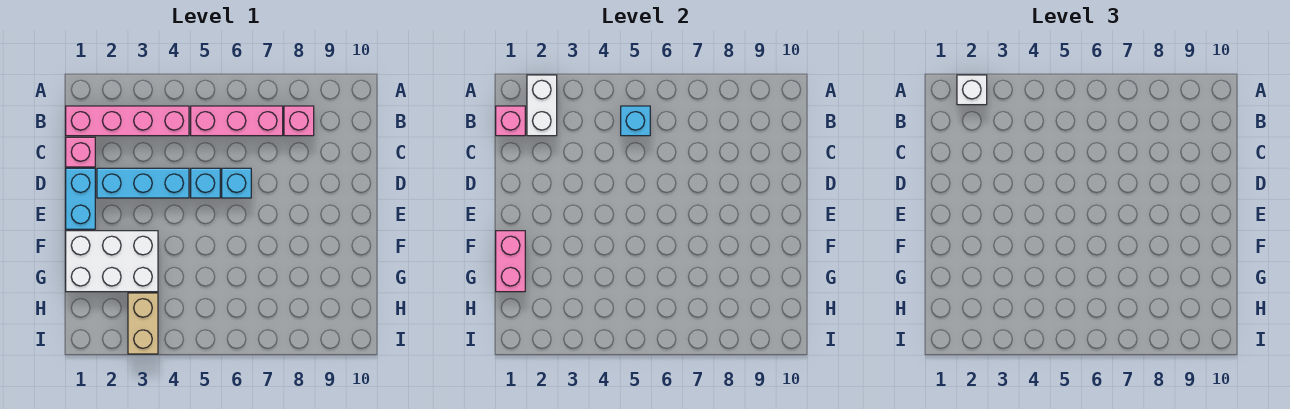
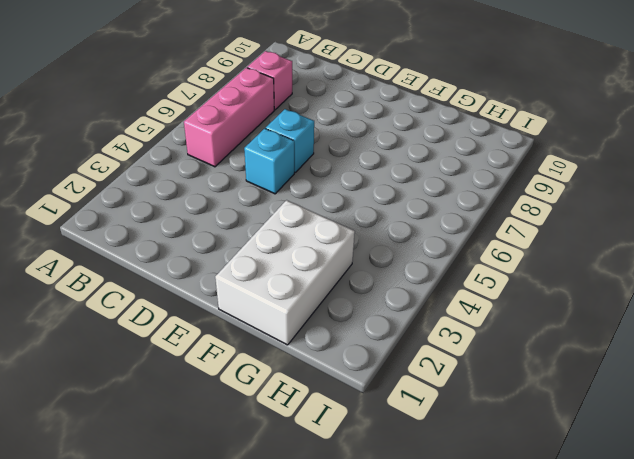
none -> pink 1x4 brick [66,106,189,136]
none -> pink 1x1 brick [66,137,95,167]
none -> cyan 1x2 brick [66,168,95,229]

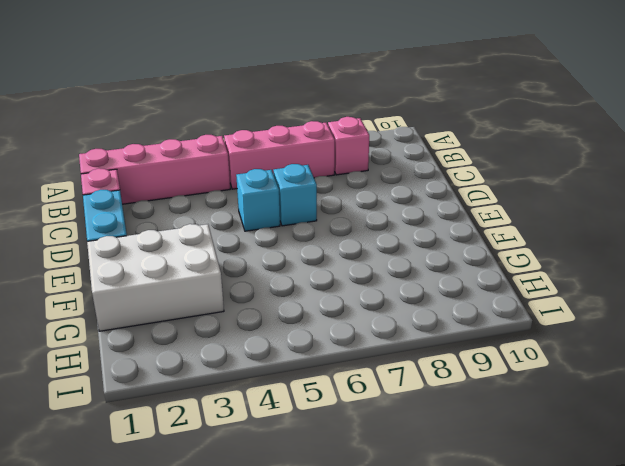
none -> cyan 1x3 brick [97,168,189,198]
none -> tan 1x2 brick [128,293,158,354]
none -> white 1x2 brick [527,75,557,136]

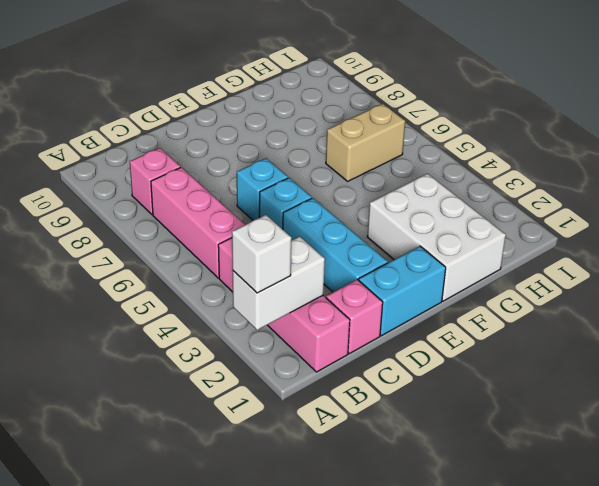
tan 1x2 brick [326,104,405,181] -> tan 1x2 brick moved to [128,293,158,354]
none -> pink 1x1 brick [496,106,525,136]
none -> cyan 1x1 brick [621,106,650,136]
none -> pink 1x2 brick [496,231,525,292]

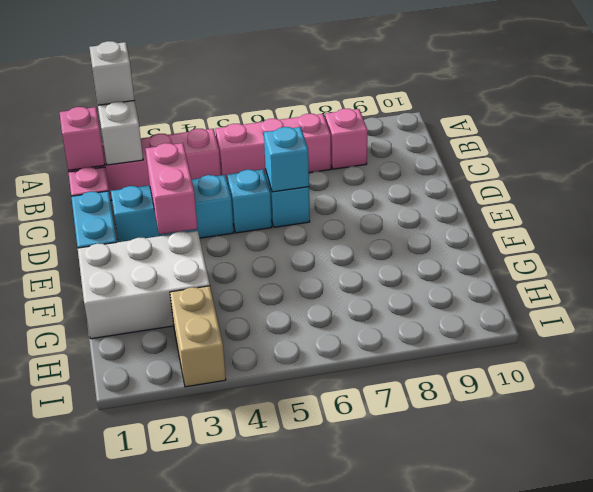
pink 1x2 brick [146,143,198,235] -> pink 1x2 brick moved to [496,231,525,292]
cyan 1x1 brick [264,127,309,192] -> cyan 1x1 brick moved to [621,106,650,136]

